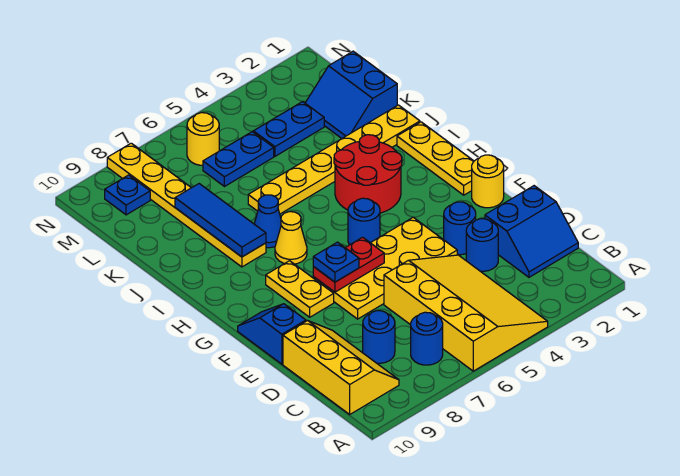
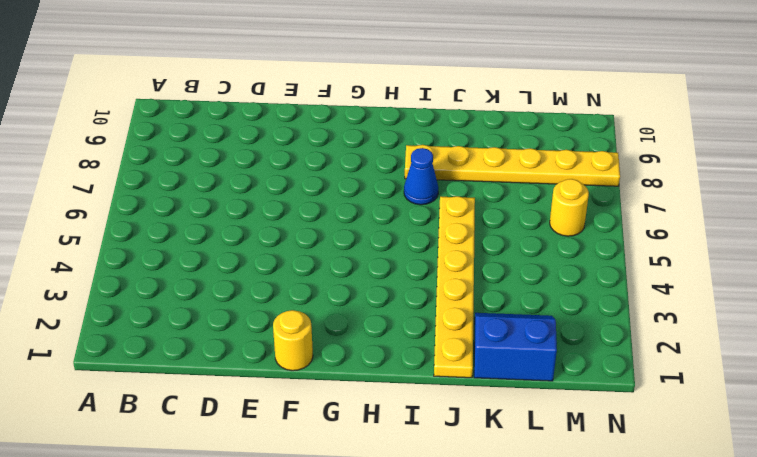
none -> yellow 3x4 slope [384,255,548,371]
none -> blue 1x1 round brick [411,312,443,365]
none -> yellow 2x3 slope [283,321,399,414]

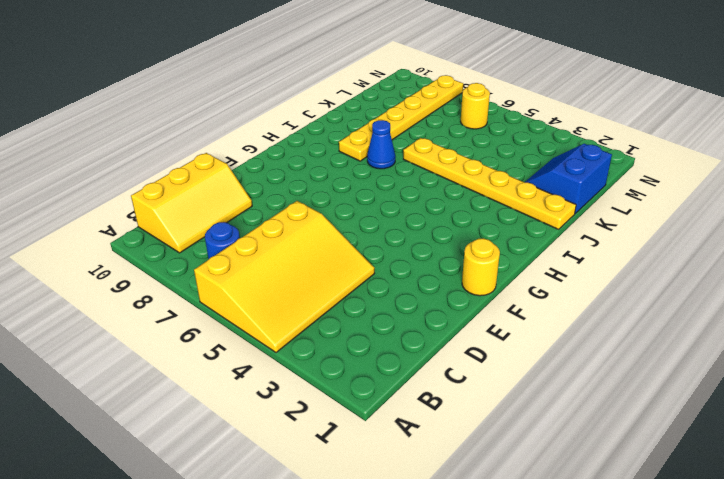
none -> blue 2x2 slope [485,186,578,277]
none -> blue 1x1 round brick [363,311,395,363]
none -> blue 1x1 round brick [466,219,498,271]

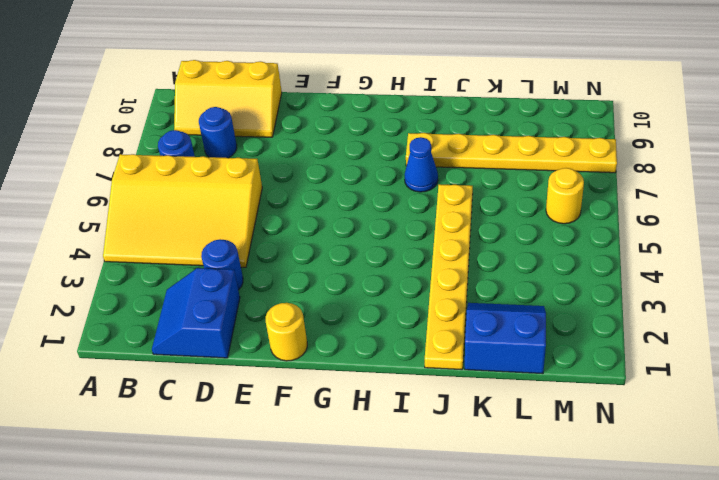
none -> blue 1x1 round brick [444,202,476,255]
none -> yellow 2x4 plate [313,217,457,319]
none -> blue 1x2 slope [238,304,306,364]

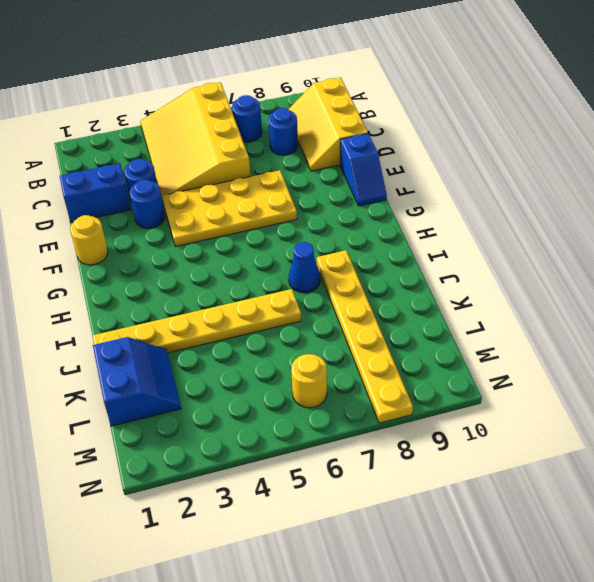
none -> yellow 1x2 plate [266,261,334,317]
none -> yellow 1x3 plate [397,122,474,195]
none -> blue 1x1 round brick [348,198,380,245]

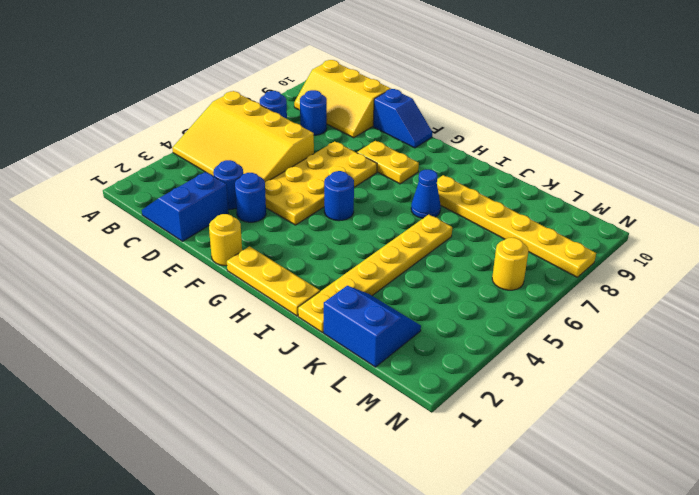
none -> red 2x2 round brick [334,135,402,213]
none -> yellow 1x1 cone [275,212,307,264]
none -> blue 1x2 plate [253,102,324,156]

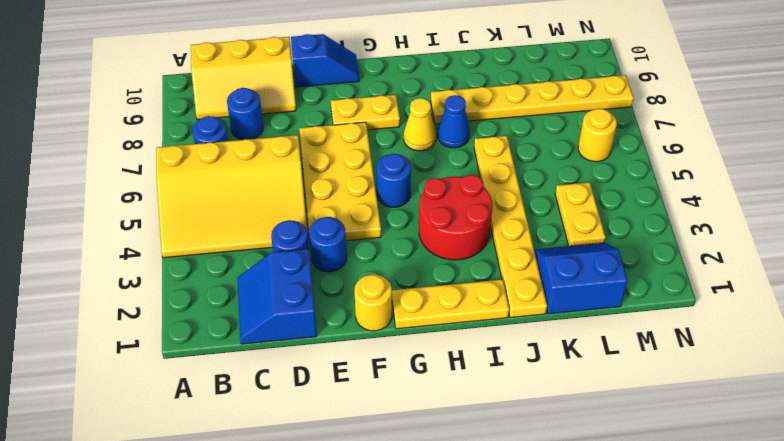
yellow 1x2 plate [555,182,606,246] -> blue 1x2 plate [253,102,324,156]
none -> blue 1x2 plate [203,132,274,187]
none -> blue 1x1 plate [105,175,150,215]
none -> red 1x2 plate [313,237,384,292]

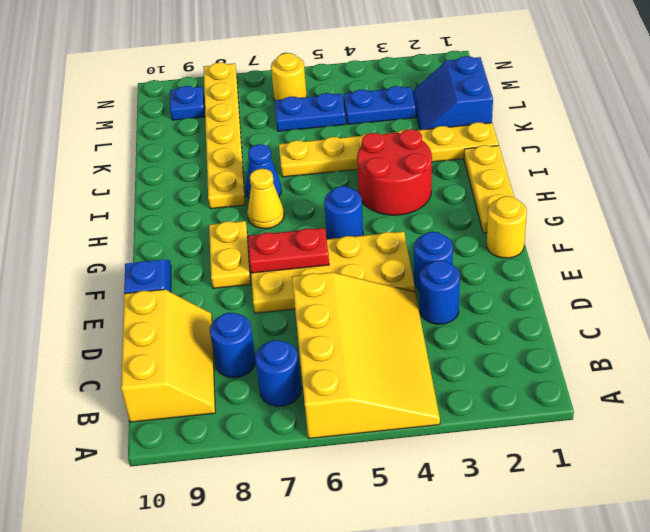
none -> blue 2x2 slope [485,186,578,277]
none -> blue 1x3 tile [175,184,266,257]
none -> blue 1x1 plate [313,242,359,282]

